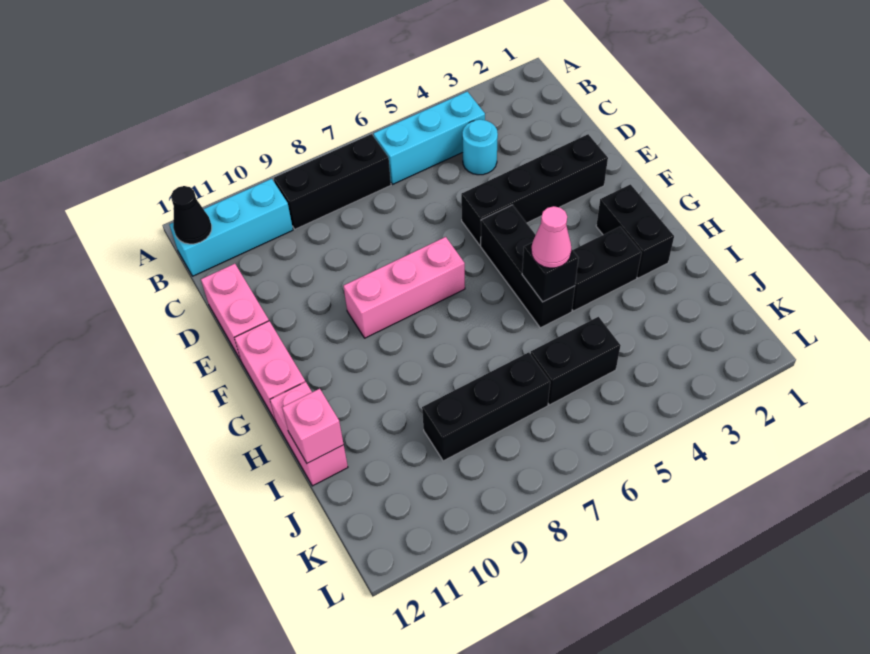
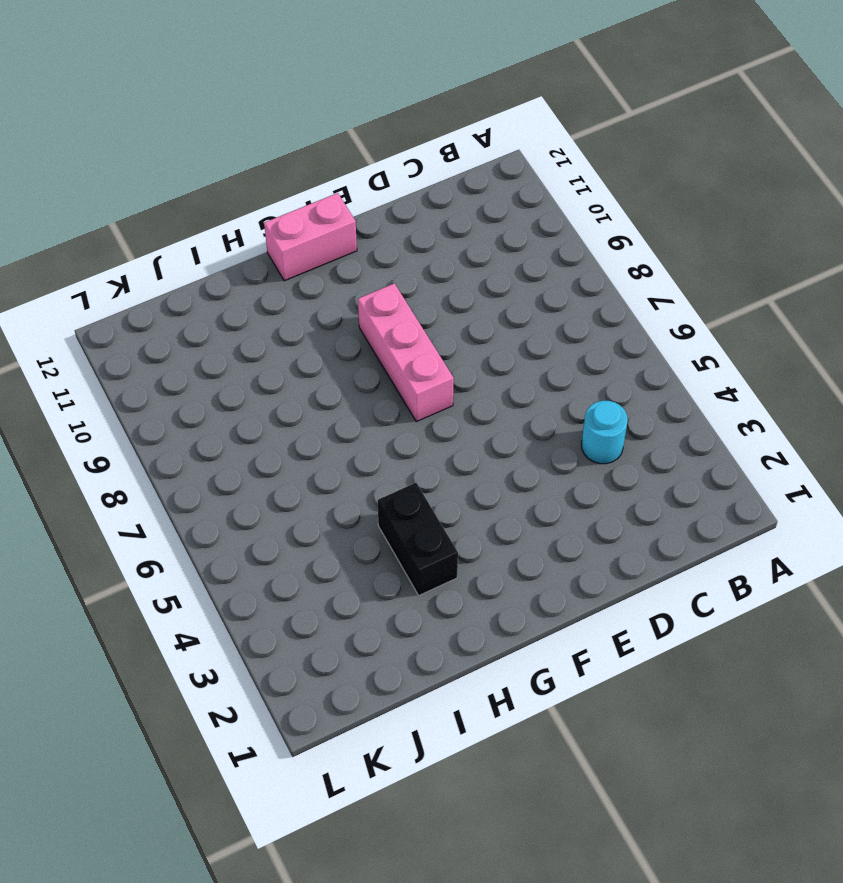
none -> cyan 1x3 brick [373,92,485,184]
none -> black 1x3 brick [274,134,391,229]
none -> cyan 1x3 brick [169,179,293,276]

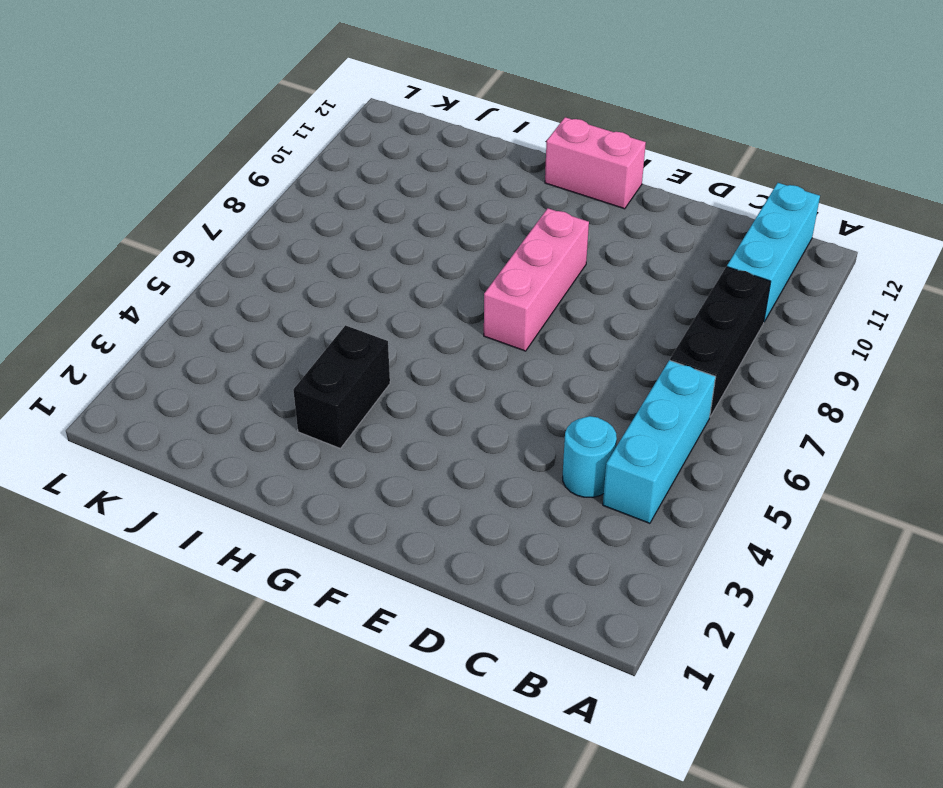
none -> pink 1x2 brick [201,264,269,360]
none -> black 1x4 brick [461,134,608,245]
none -> black 1x3 brick [481,205,575,328]

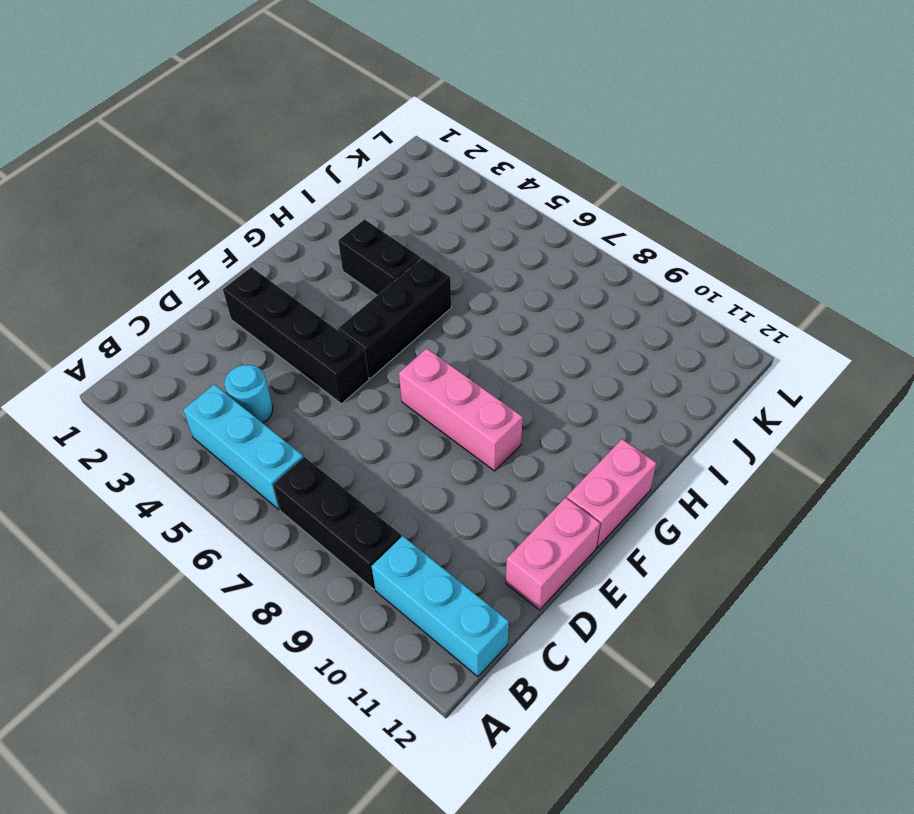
none -> black 1x2 brick [596,184,674,278]
none -> pink 1x2 brick [270,382,348,486]
none -> black 1x2 brick [531,317,621,405]

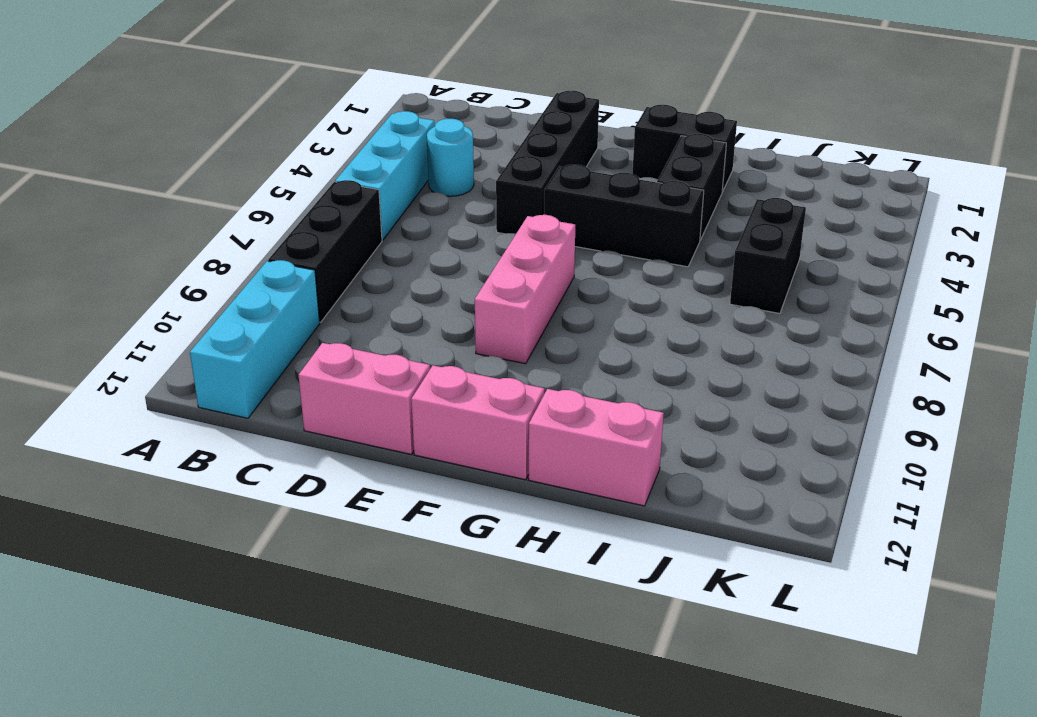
none -> black 1x3 brick [422,352,550,461]
none -> black 1x1 cone [171,186,212,244]
none -> black 1x1 brick [522,242,578,302]

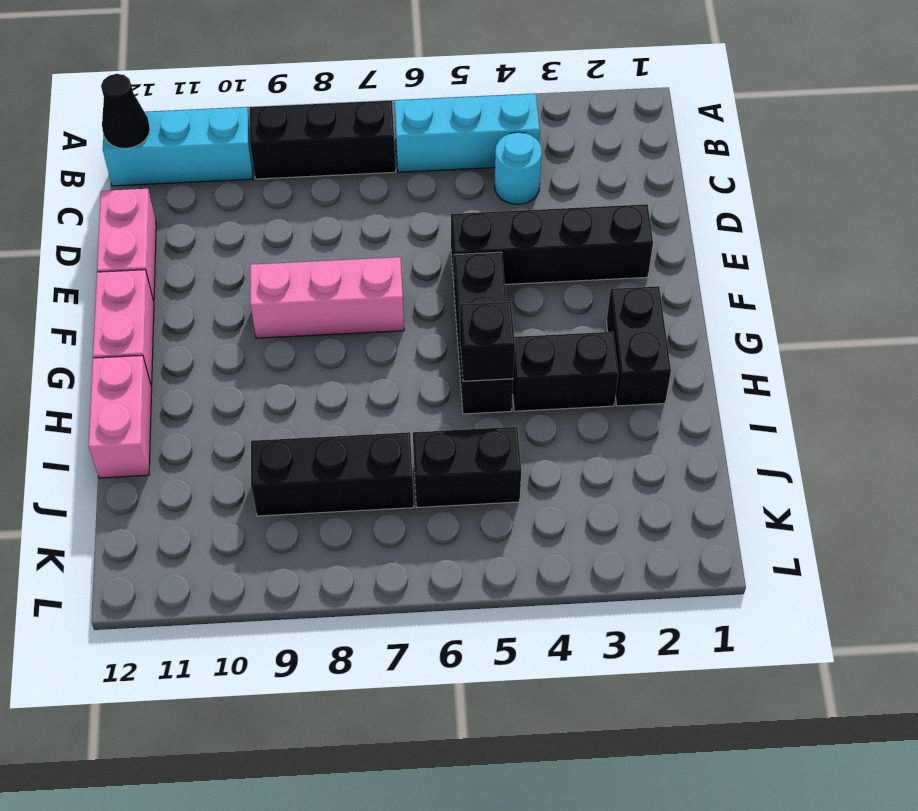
none -> pink 1x1 brick [282,389,344,463]
none -> pink 1x1 cone [531,206,571,268]

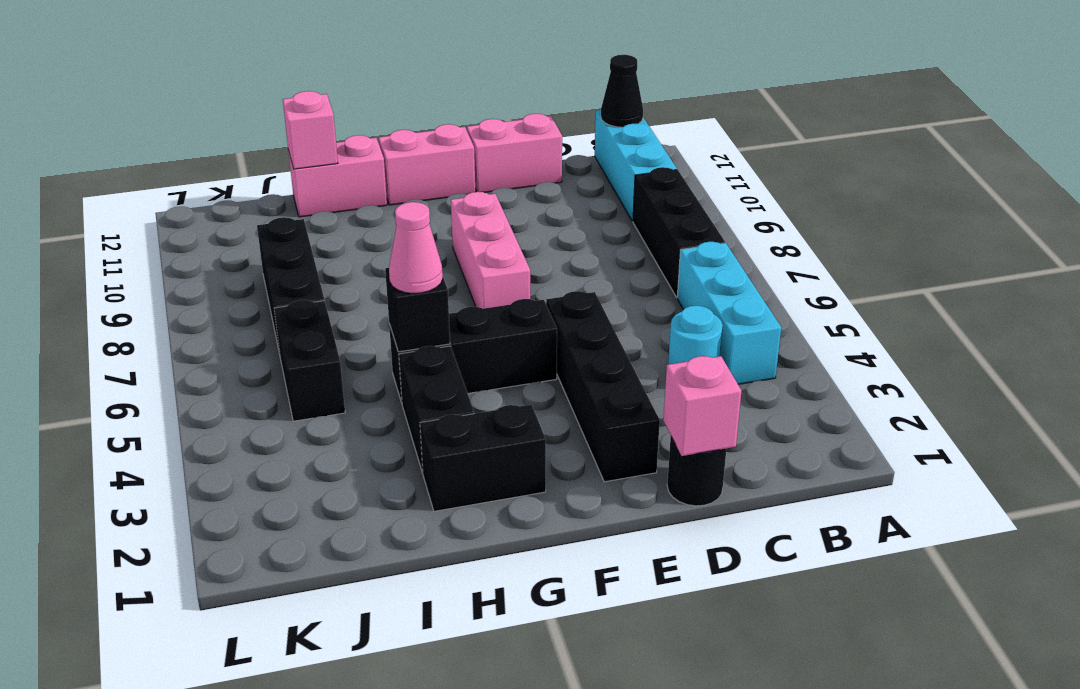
black 1x1 round brick [667,437,726,506] -> none
pink 1x1 brick [663,356,741,456] -> none

